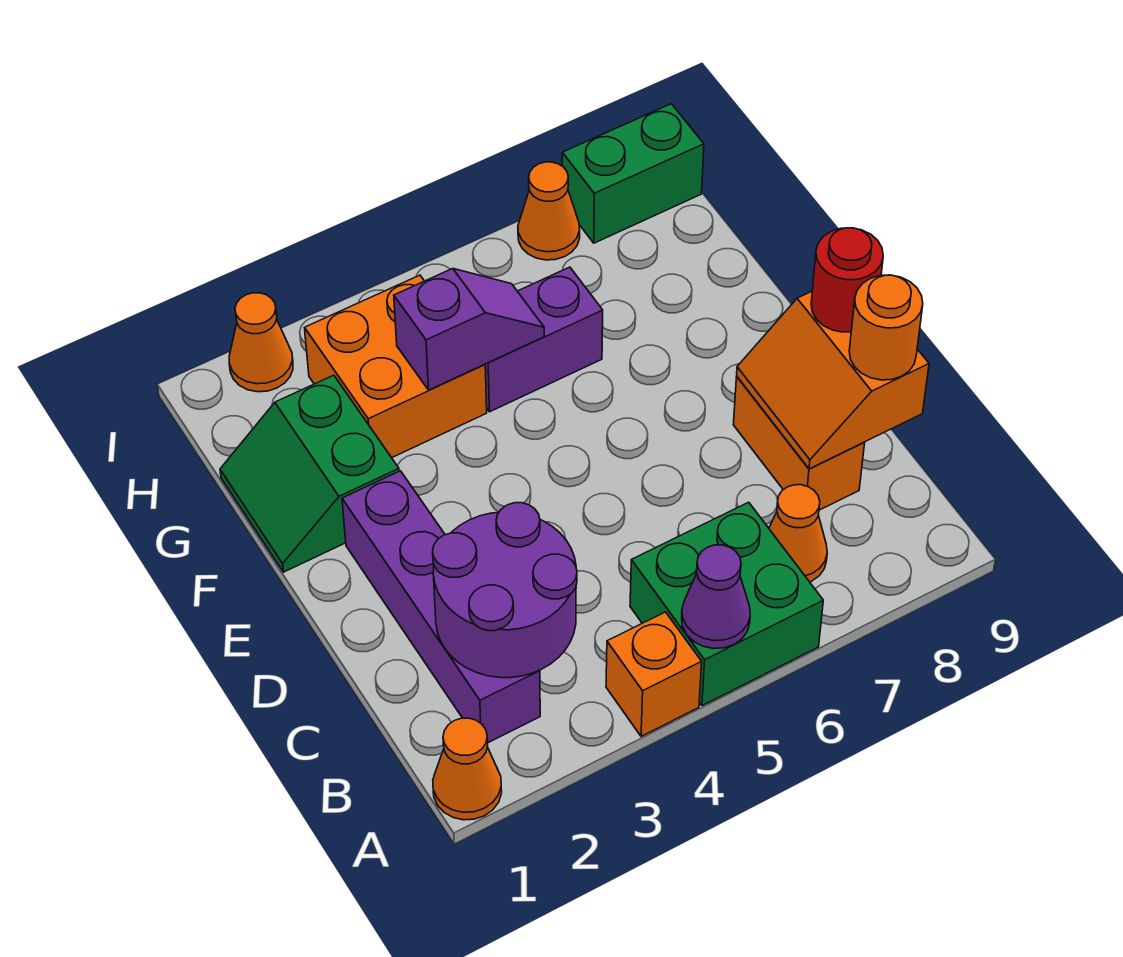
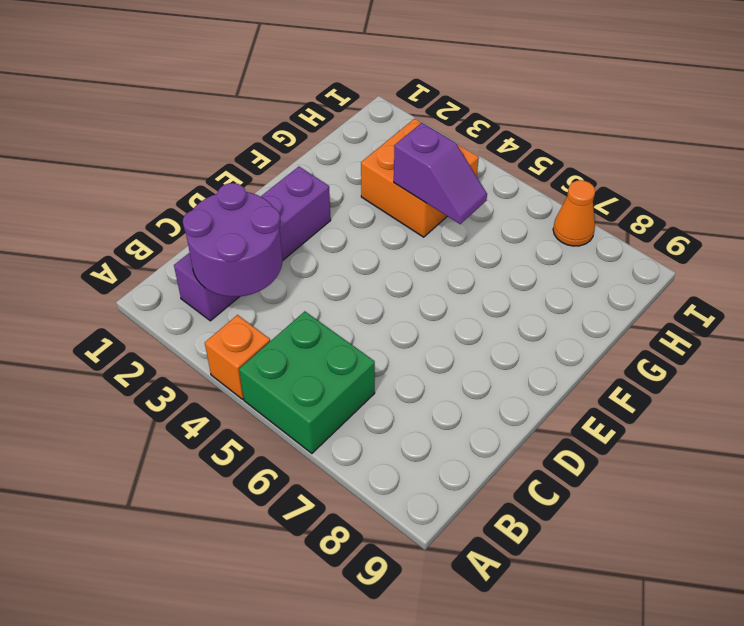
none -> orange 1x1 cone [433,718,502,820]
none -> orange 1x1 cone [769,485,827,582]
none -> orange 1x2 brick [733,377,865,510]

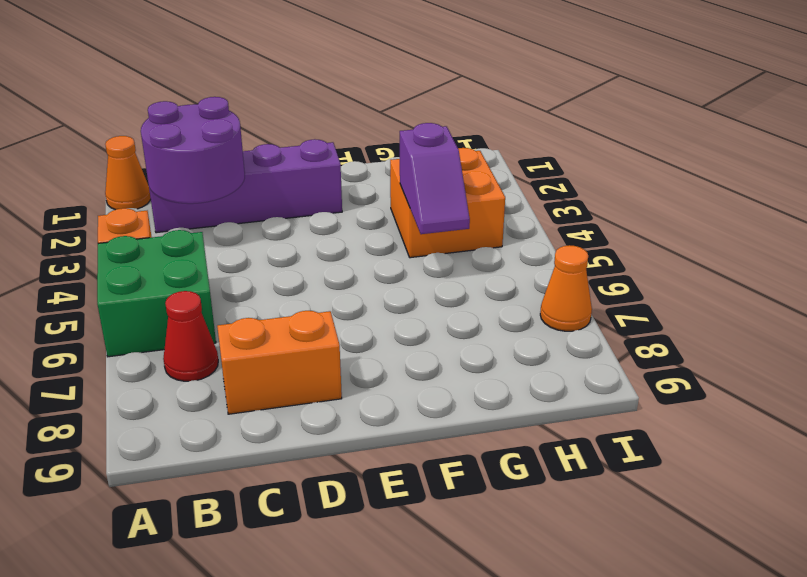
red 1x1 cone [163,291,218,381] -> orange 1x1 cone [769,485,827,582]
none -> green 2x2 slope [220,375,399,572]
none -> purple 1x2 brick [485,267,603,412]
none -> orange 1x1 cone [229,293,293,392]

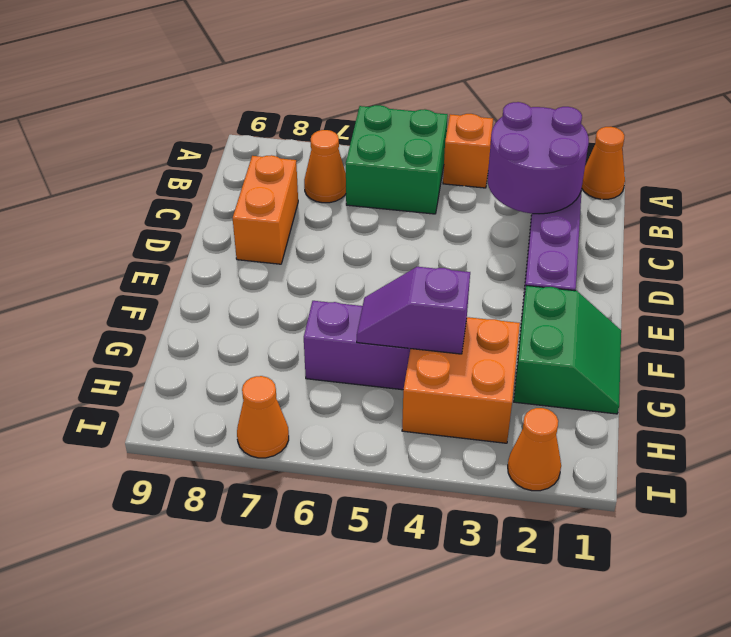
none -> green 1x2 brick [562,104,704,243]
none -> purple 1x1 cone [682,545,750,649]
none -> orange 2x2 slope [737,292,929,469]

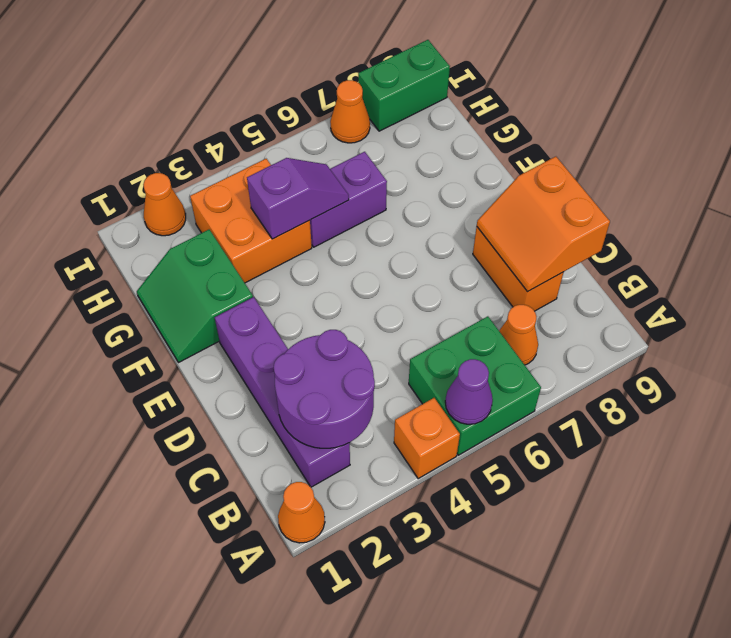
none -> orange 1x1 round brick [849,275,923,380]
none -> red 1x1 round brick [811,228,883,332]

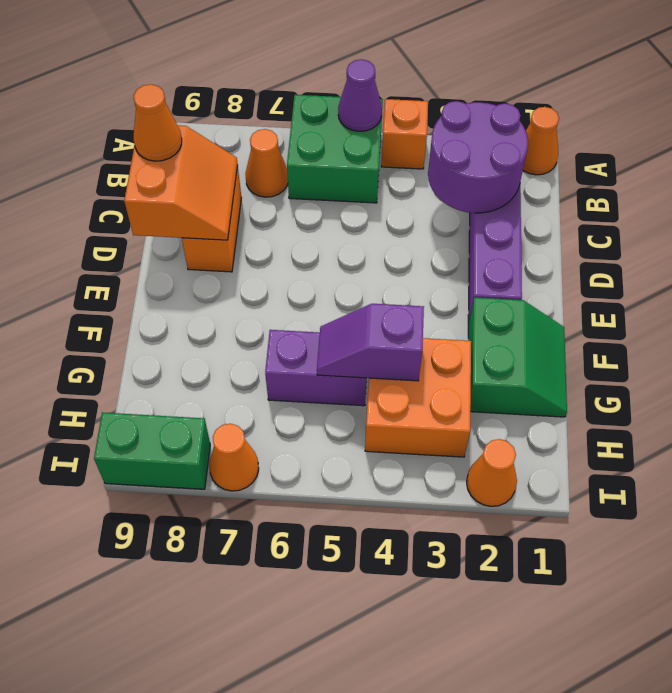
orange 1x1 cone [133,84,182,161] -> orange 1x1 round brick [849,275,923,380]
none -> red 1x1 round brick [811,228,883,332]

